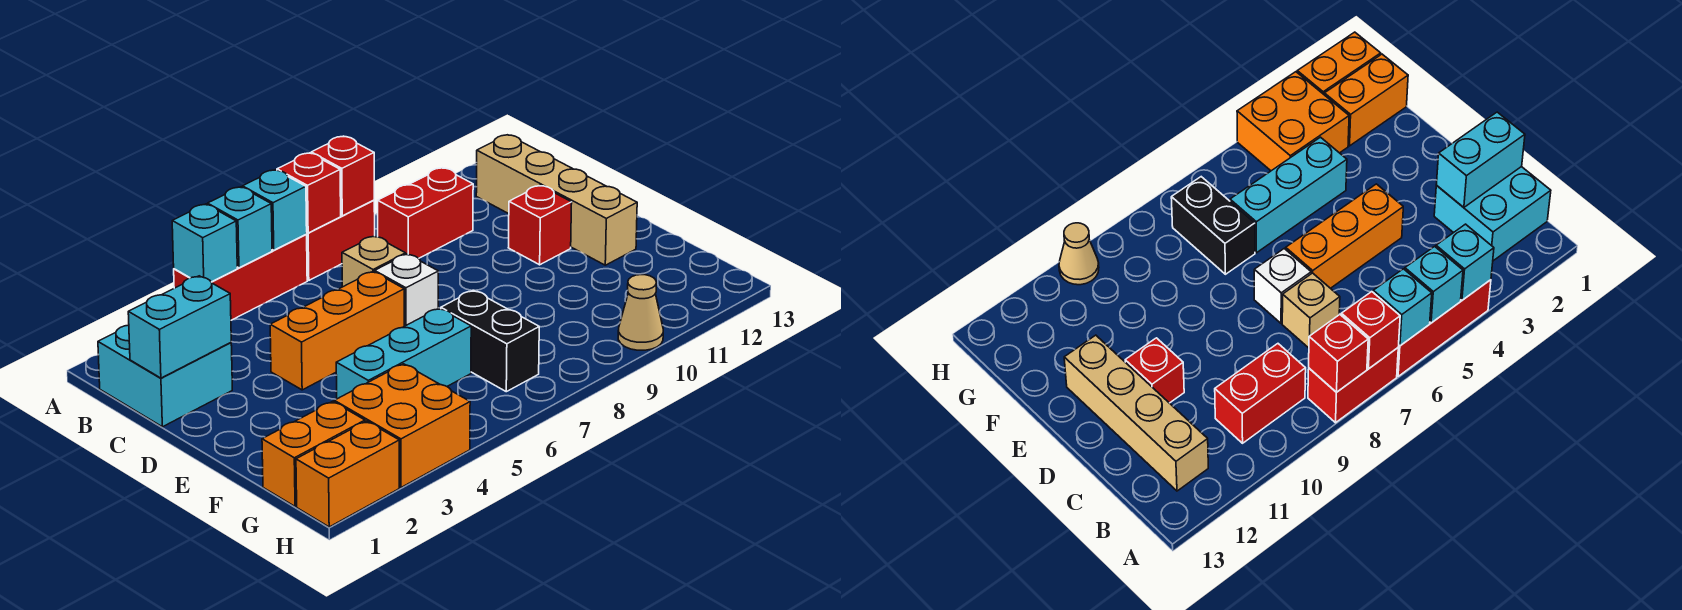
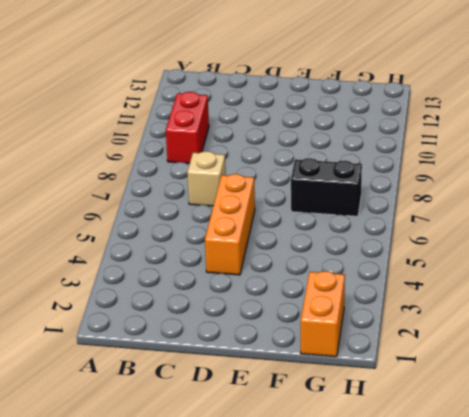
none -> red 1x3 brick [174,235,307,320]
none -> red 1x2 brick [306,200,375,280]
none -> cyan 2x2 brick [98,325,232,427]

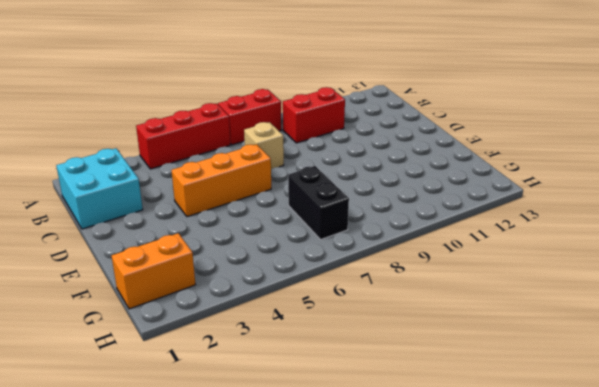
none -> tan 1x4 brick [476,135,637,265]
none -> white 1x1 brick [375,254,438,326]
none -> red 1x1 brick [508,185,572,265]

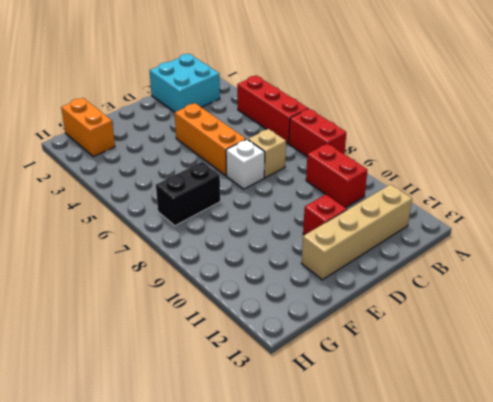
none -> cyan 1x3 brick [336,308,471,399]
none -> orange 2x2 brick [334,364,470,487]
none -> orange 1x2 brick [296,421,399,527]

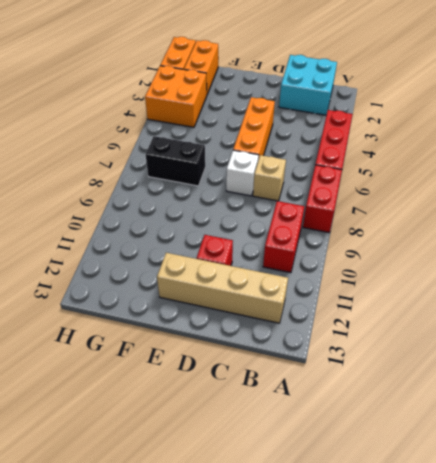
none -> cyan 1x3 brick [336,308,471,399]
none -> tan 1x1 cone [618,275,663,350]
none -> cyan 1x1 brick [172,204,237,282]

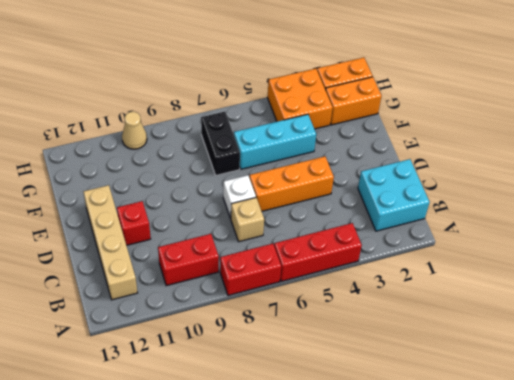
none -> cyan 1x1 brick [172,204,237,282]
none -> cyan 1x1 brick [208,187,272,268]
none -> cyan 1x1 brick [243,170,307,250]

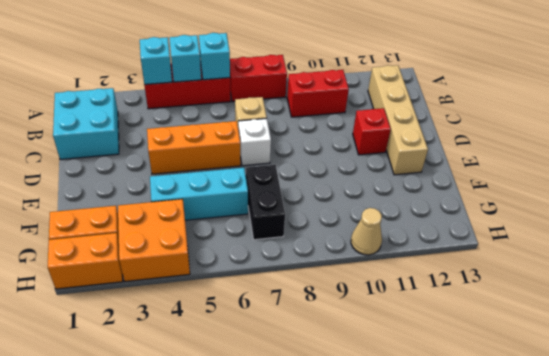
none -> red 1x1 brick [277,153,341,233]
none -> red 1x1 brick [311,136,374,216]
none -> cyan 1x2 brick [128,276,231,378]

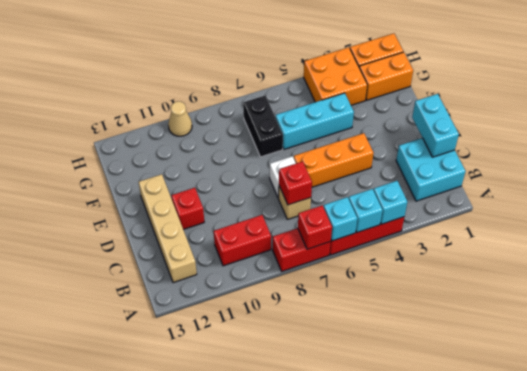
cyan 1x2 brick [412,94,459,157] -> cyan 1x2 brick turned to [128,276,231,378]
red 1x1 brick [279,161,312,205] -> red 1x1 brick moved to [311,136,374,216]

